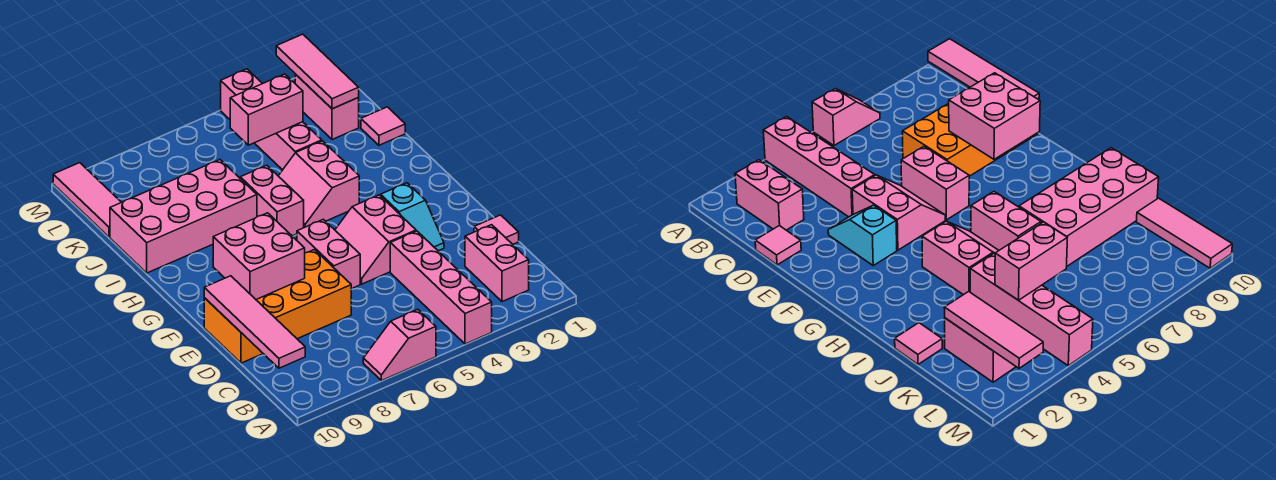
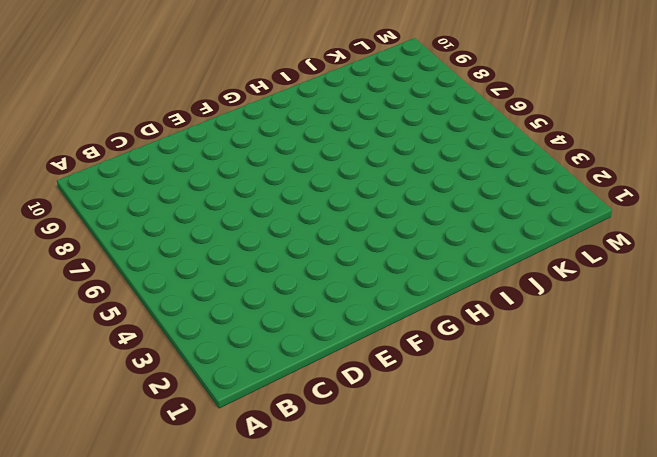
none -> pink 1x4 brick [390,231,492,344]
none -> pink 1x2 slope [363,309,436,381]
none -> pink 1x2 brick [465,225,529,302]

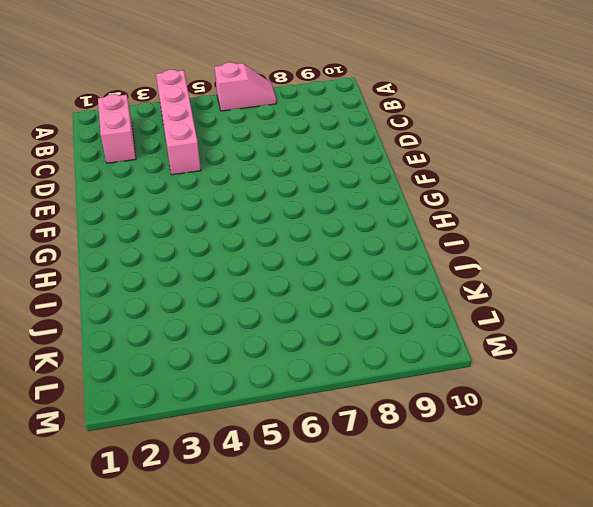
none -> pink 1x1 tile [474,215,519,244]
none -> orange 2x4 brick [204,250,351,363]
none -> cyan 1x2 slope [381,183,444,251]

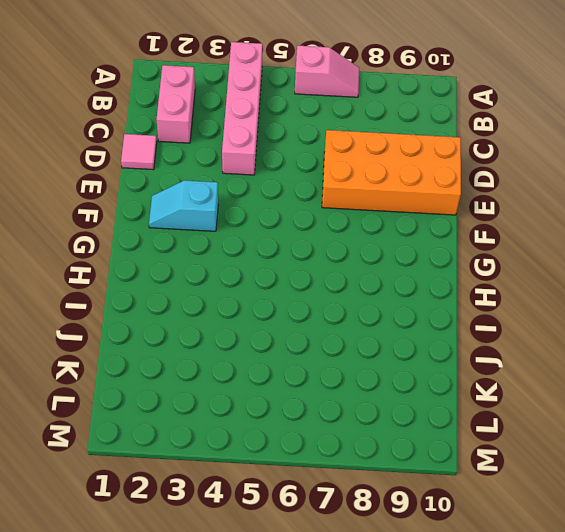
cyan 1x2 slope [149,180,218,231] -> cyan 1x2 slope turned to [381,183,444,251]
none -> pink 2x2 slope [335,195,416,284]
none -> pink 1x2 brick [297,219,360,289]
none -> pink 2x2 slope [279,141,359,228]

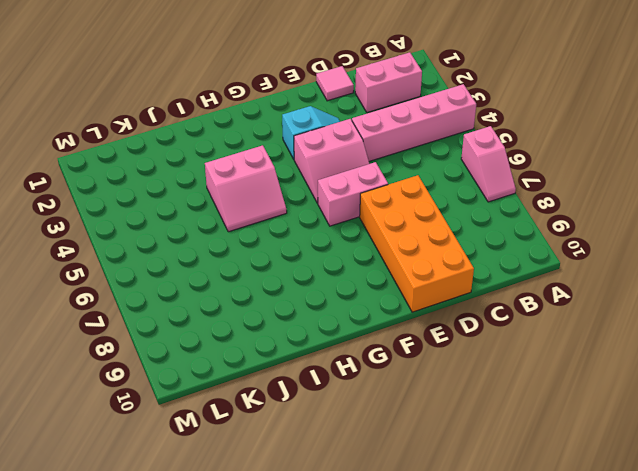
none -> pink 1x2 brick [240,165,304,236]
none -> pink 2x4 brick [110,160,257,273]
none -> pink 1x1 tile [361,107,405,145]

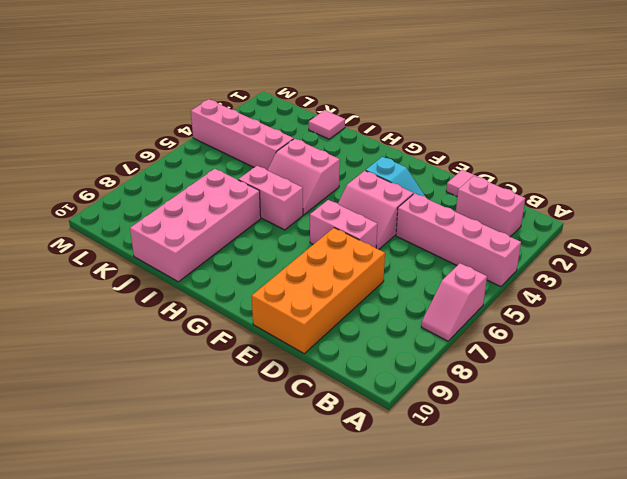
none -> pink 1x2 brick [295,74,359,140]
none -> pink 1x3 tile [53,163,121,237]
none -> pink 1x4 tile [204,276,305,368]

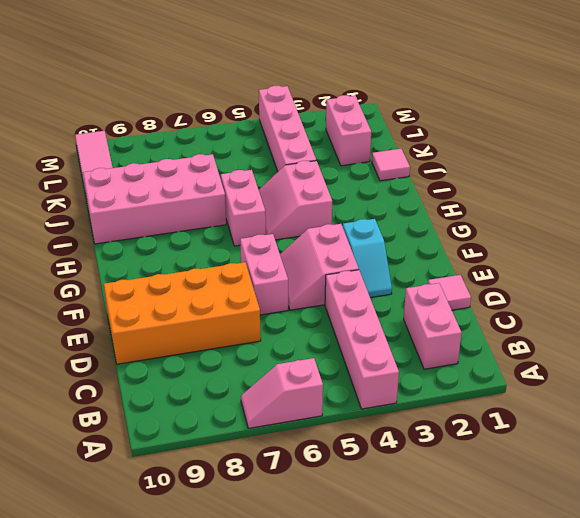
none -> pink 1x4 tile [204,276,305,368]
none -> pink 2x2 brick [213,213,305,299]
none -> pink 1x3 tile [276,34,359,109]

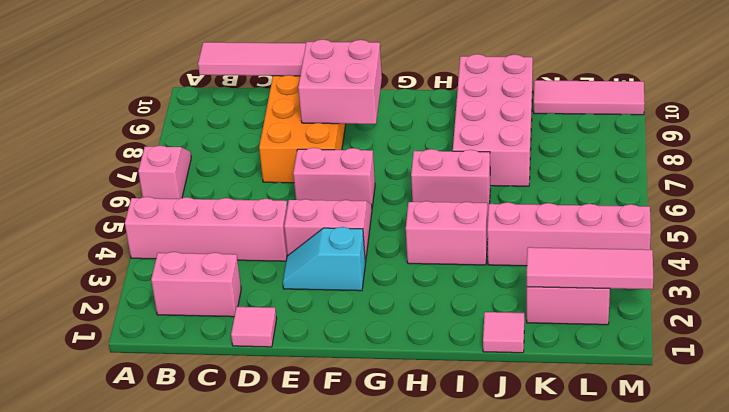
none -> pink 1x2 brick [230,74,303,145]

